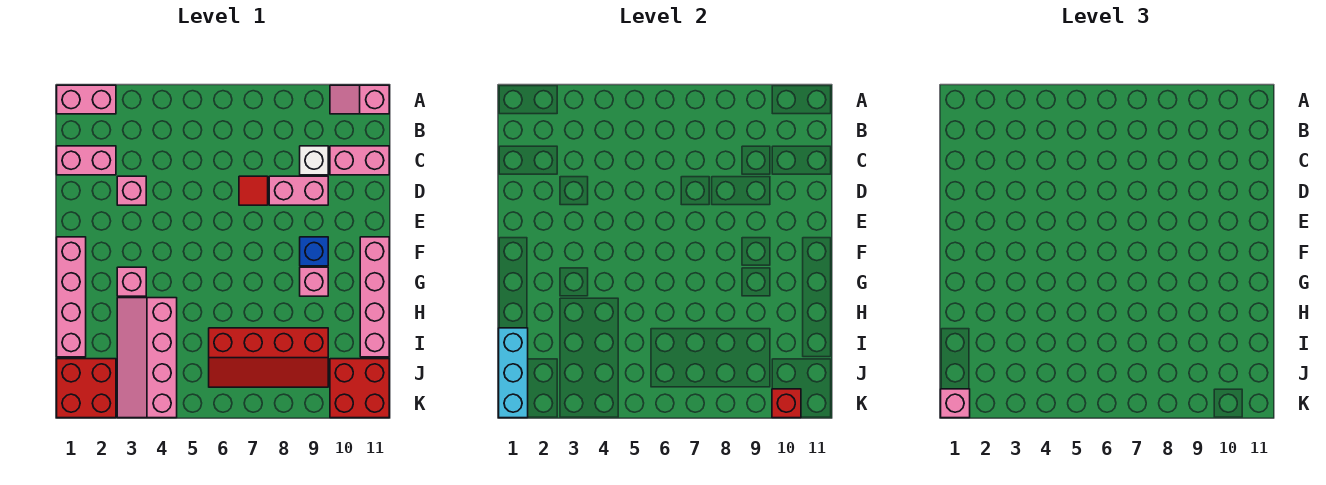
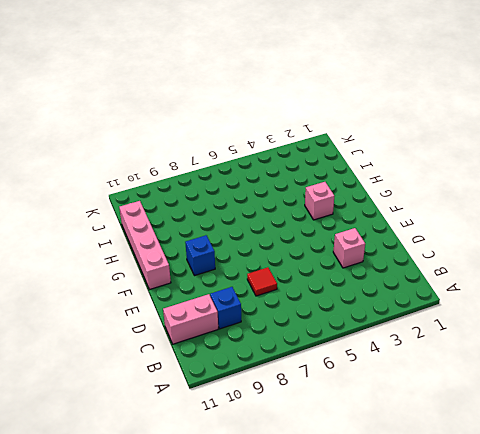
blue 1x1 brick [210,287,241,329] -> white 1x1 brick [300,146,328,175]
none -> pink 1x2 brick [57,85,116,114]
none -> pink 1x2 slope [330,85,389,114]
none -> pink 1x2 brick [57,146,116,175]

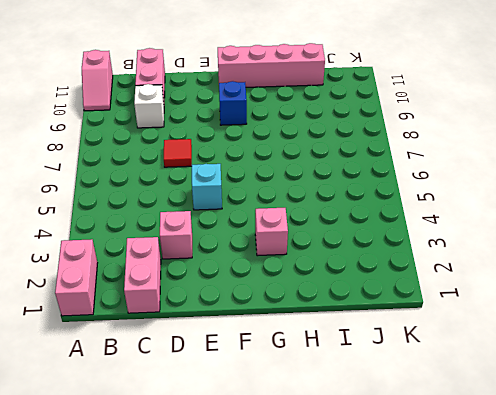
cyan 1x1 brick [192,164,222,210] -> none
none -> pink 1x2 brick [269,176,328,205]
none -> pink 1x4 brick [57,237,86,357]
none -> pink 1x1 brick [300,267,328,296]

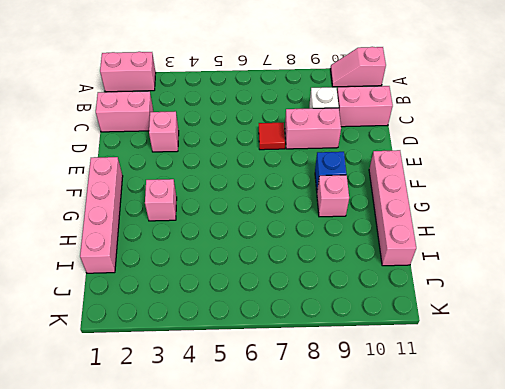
none -> pink 2x4 slope [117,298,177,418]
none -> red 2x4 slope [209,328,328,387]
none -> red 2x2 brick [57,359,116,418]

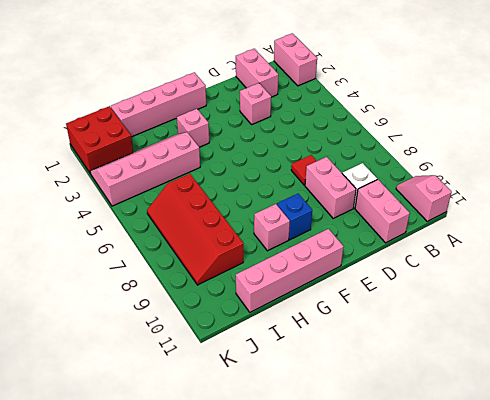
none -> red 2x2 brick [330,359,389,418]
none -> cyan 1x3 brick [499,328,528,418]
none -> red 1x1 brick [772,389,801,418]

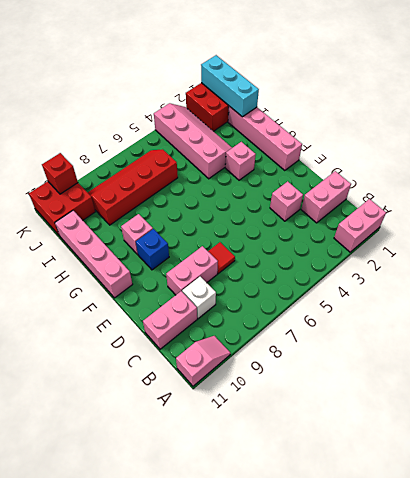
none -> pink 1x1 brick [941,389,970,418]

